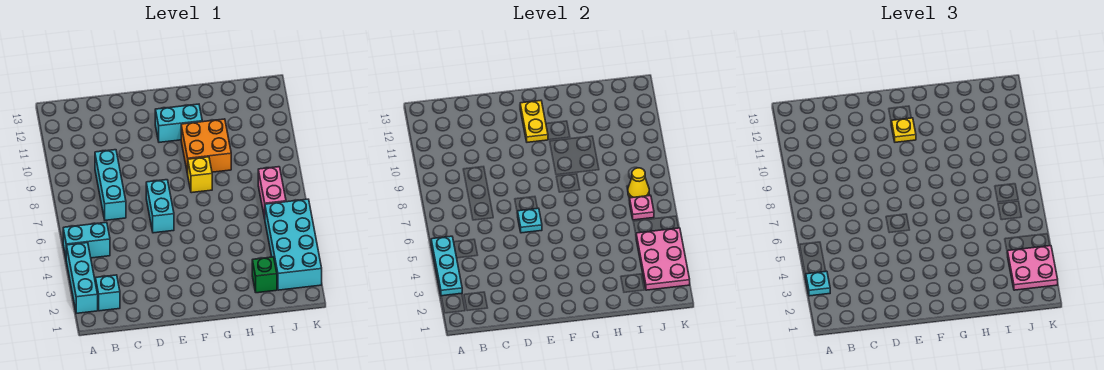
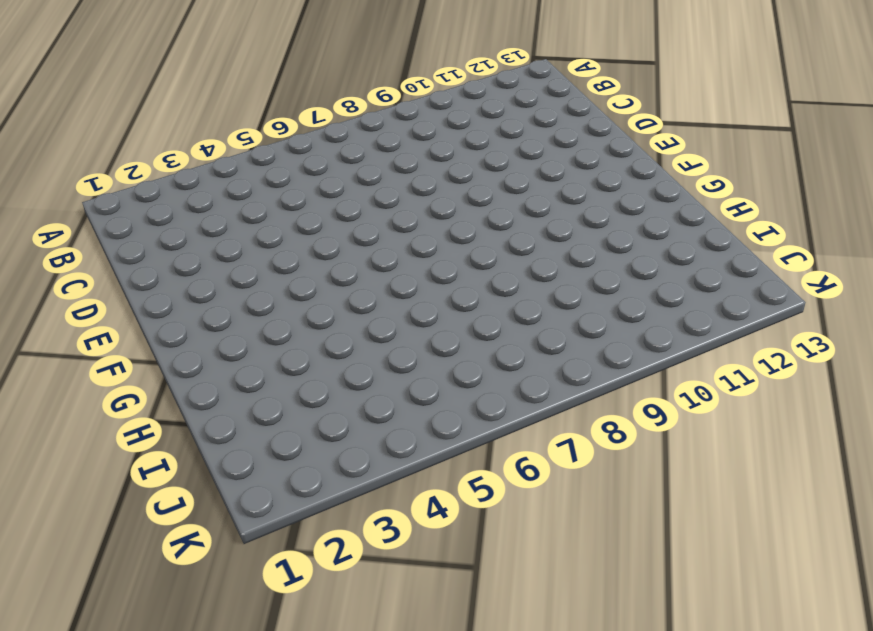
none -> cyan 1x3 brick [66,243,98,313]
none -> cyan 1x2 brick [63,222,110,258]
none -> cyan 1x1 brick [95,275,120,311]

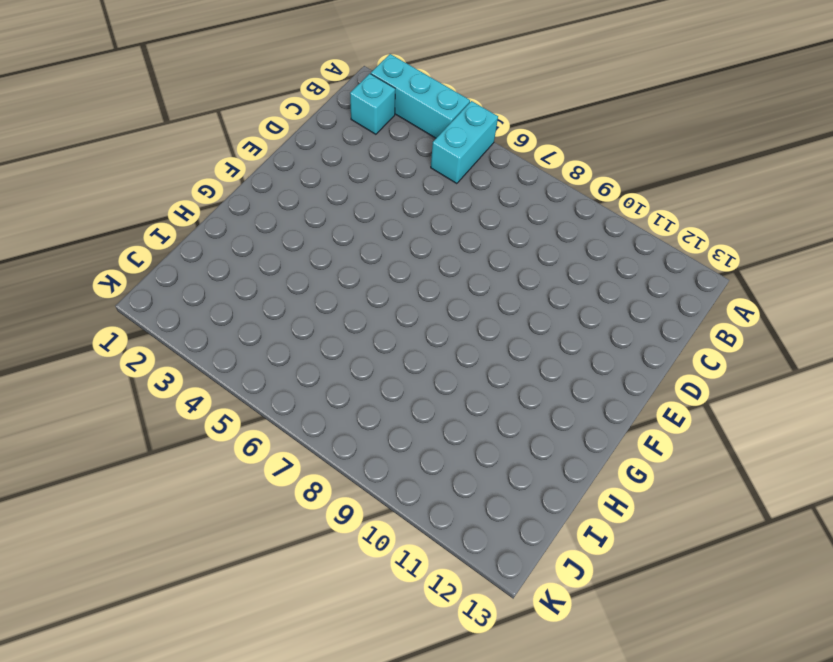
none -> cyan 1x3 brick [95,150,126,220]
none -> cyan 1x2 brick [146,180,174,233]
none -> cyan 1x2 brick [155,104,202,142]

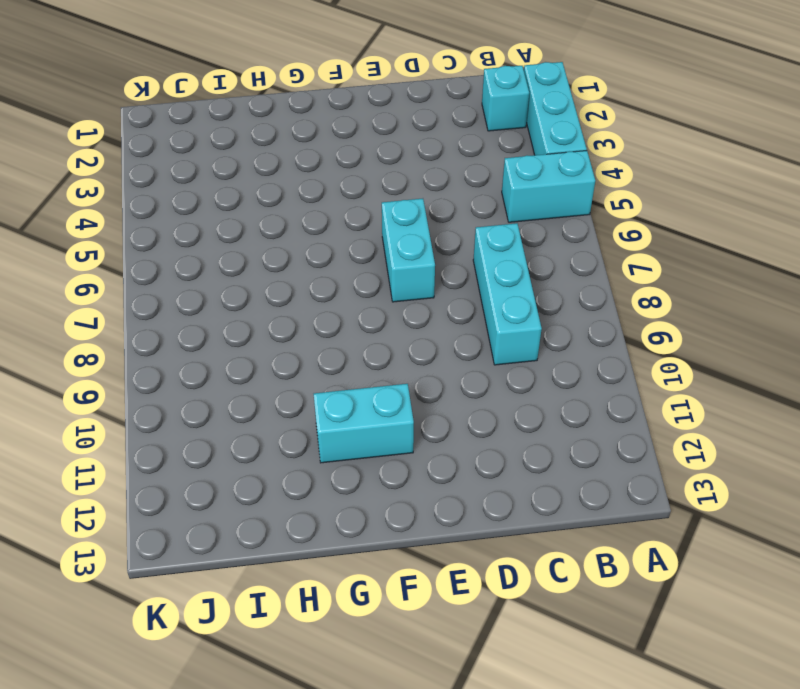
none -> yellow 1x1 brick [188,157,212,193]
none -> orange 2x2 brick [181,119,231,174]
none -> green 1x1 brick [252,257,277,293]

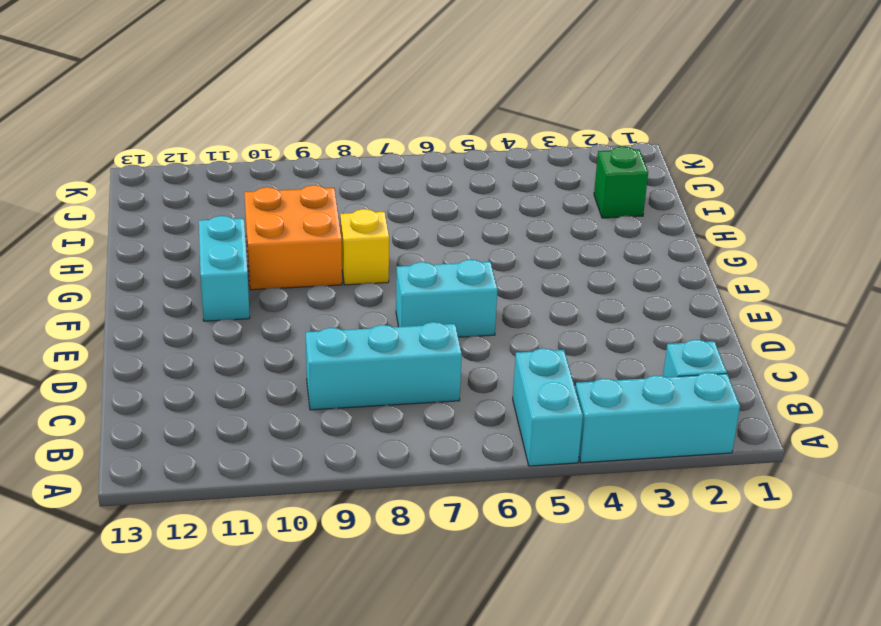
none -> cyan 2x4 brick [265,199,322,290]
none -> pink 1x2 brick [258,167,286,218]
none -> cyan 1x3 plate [431,236,462,296]

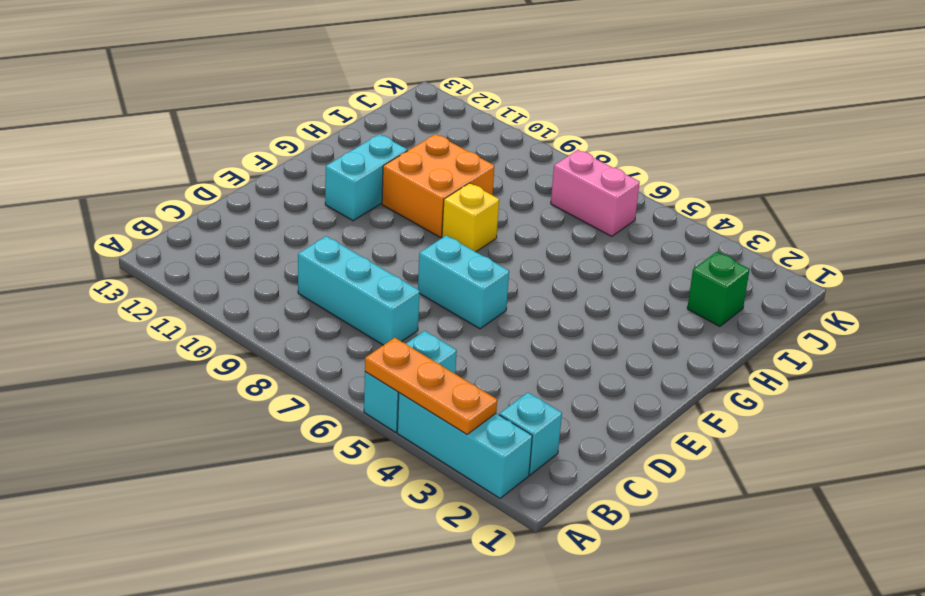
orange 1x3 plate [365,338,497,434] -> cyan 1x3 plate [431,236,462,296]
none -> cyan 2x4 brick [265,199,322,290]
none -> cyan 1x1 plate [518,208,542,233]
none -> yellow 1x2 plate [520,100,548,142]

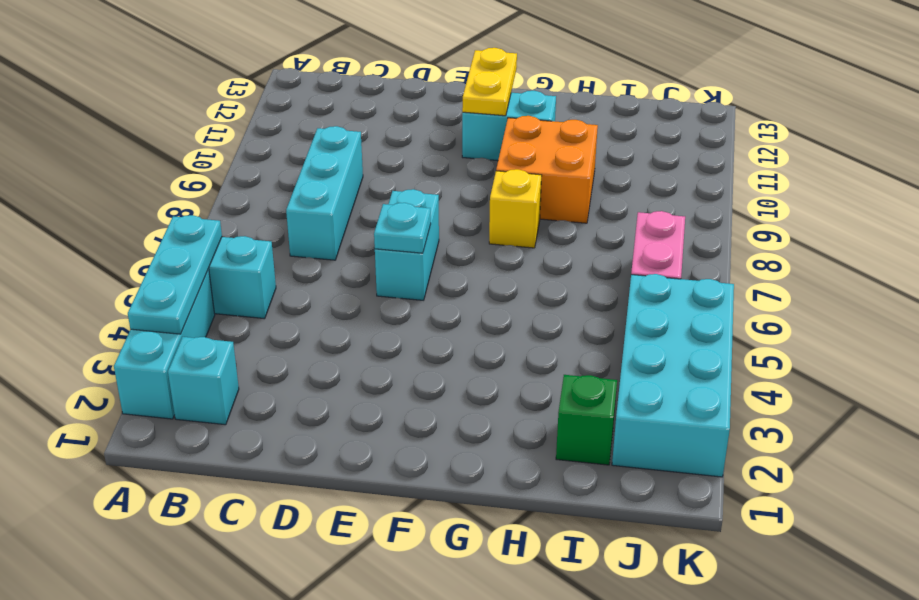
none -> pink 2x3 plate [636,228,690,290]
none -> pink 1x1 plate [630,195,654,220]
none -> yellow 1x1 cone [628,168,649,198]

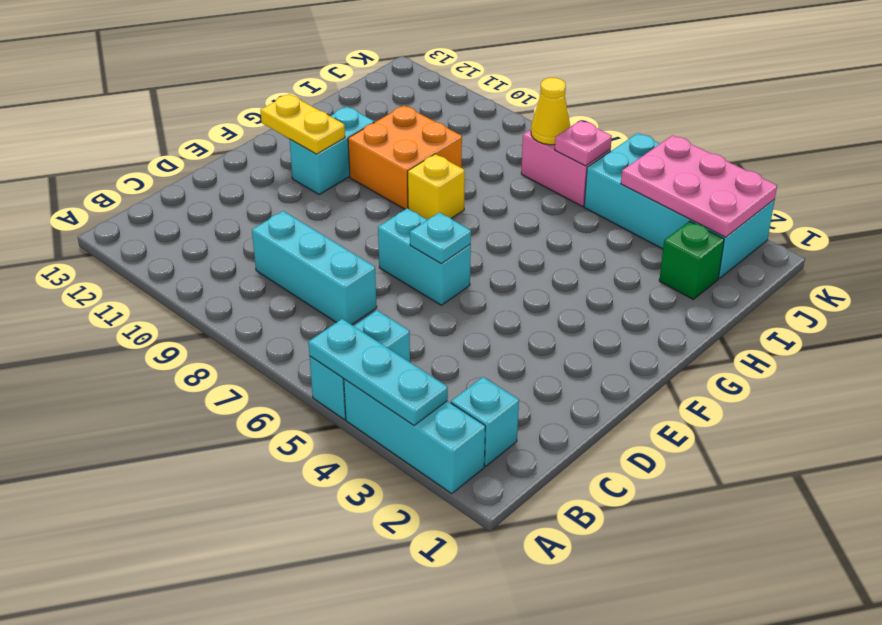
none -> cyan 1x1 plate [806,271,830,296]
none -> yellow 1x1 plate [891,118,916,142]
none -> pink 2x2 plate [1008,246,1058,290]

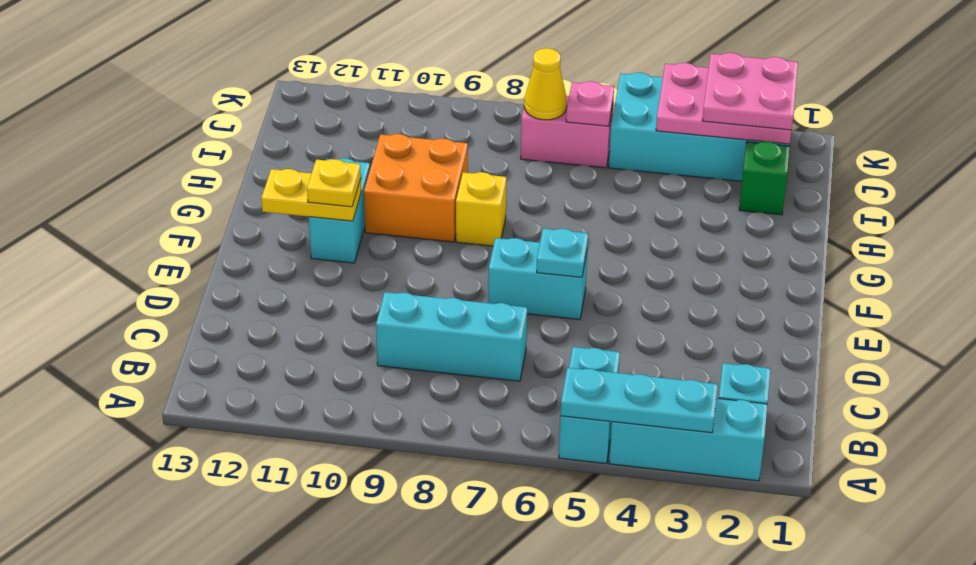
none -> cyan 1x1 plate [806,271,830,296]

